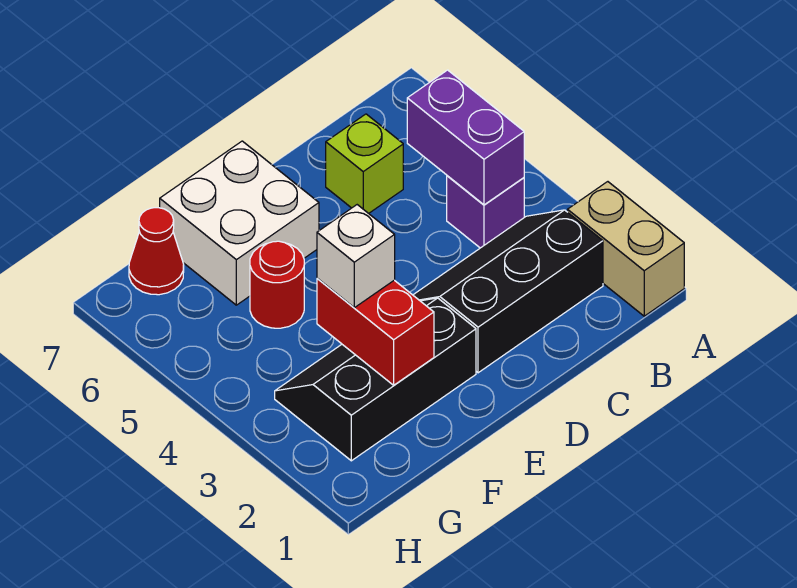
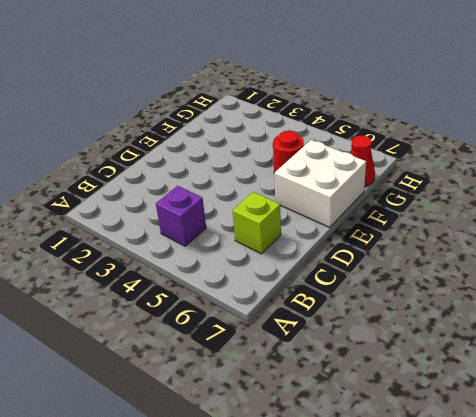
none -> tan 1x2 brick [568,182,684,316]
none -> black 2x3 slope [413,210,603,373]

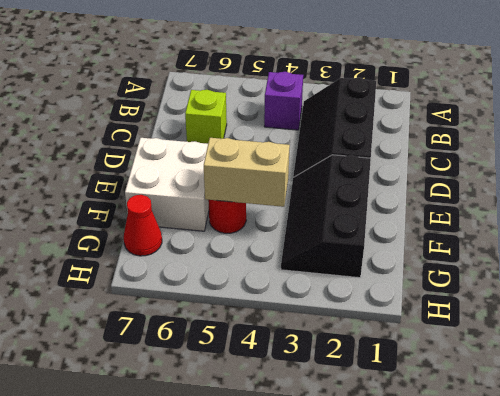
tan 1x2 brick [204,138,290,207] -> tan 1x2 brick moved to [568,182,684,316]
none -> purple 1x2 brick [407,70,524,205]
none -> red 1x2 brick [317,278,434,385]

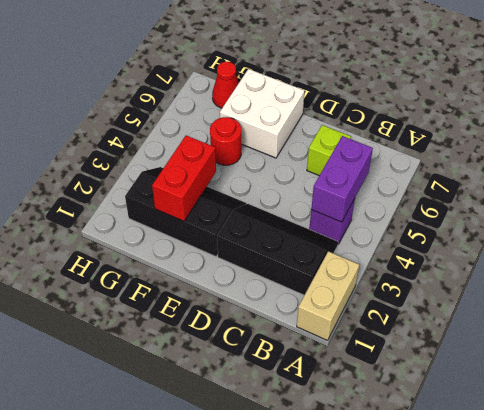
none -> white 1x1 brick [317,205,395,308]

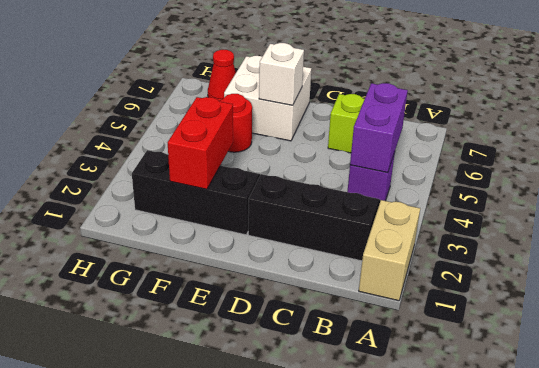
white 1x1 brick [259,43,304,105] -> white 1x1 brick moved to [317,205,395,308]

